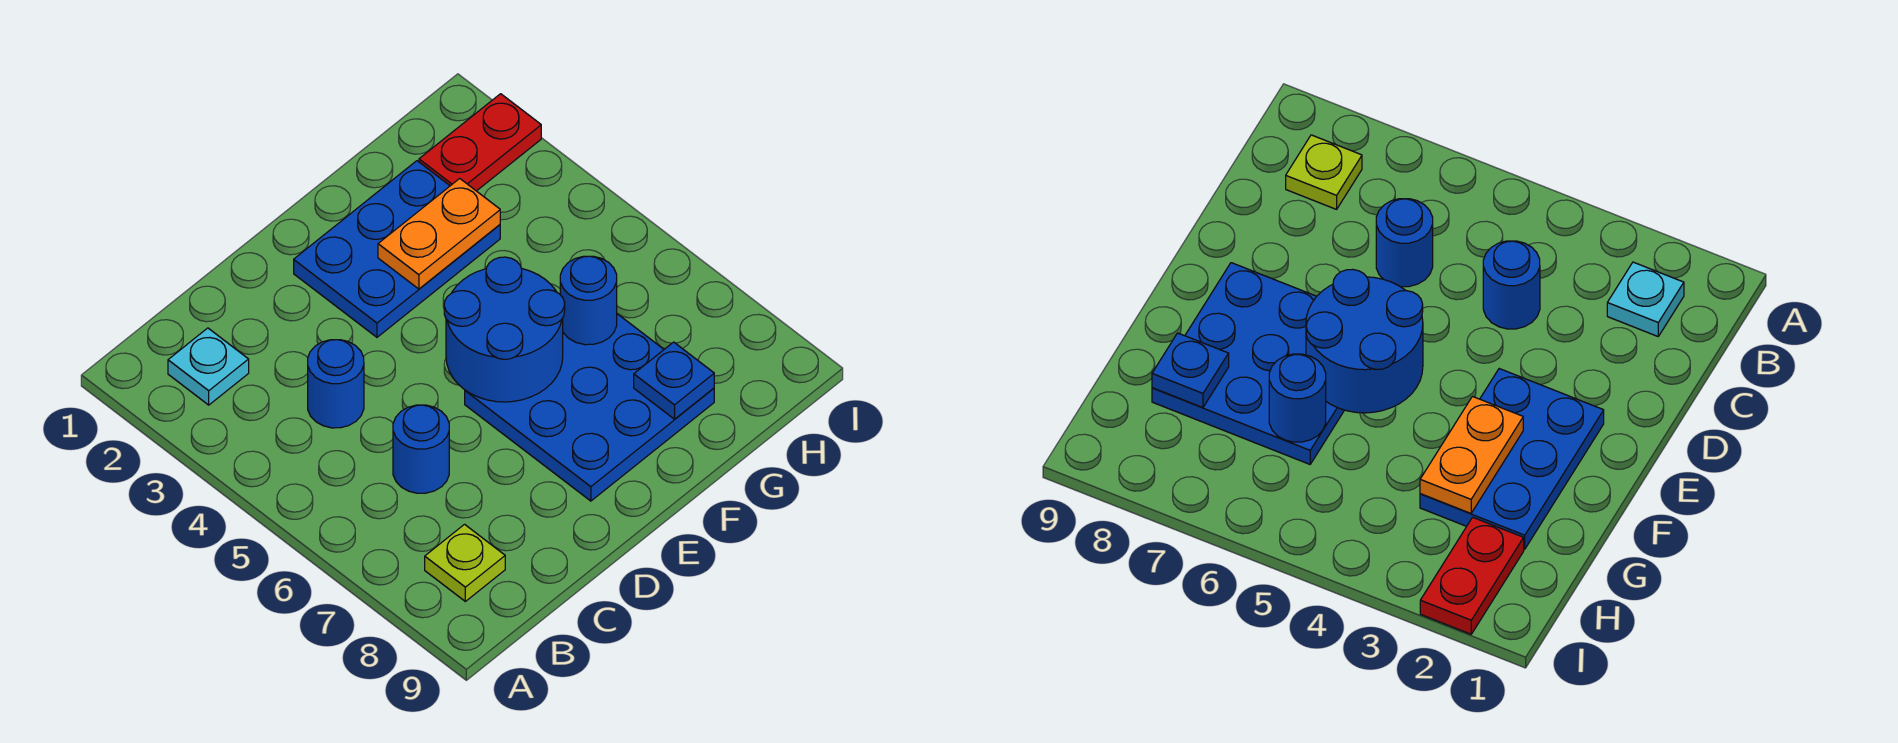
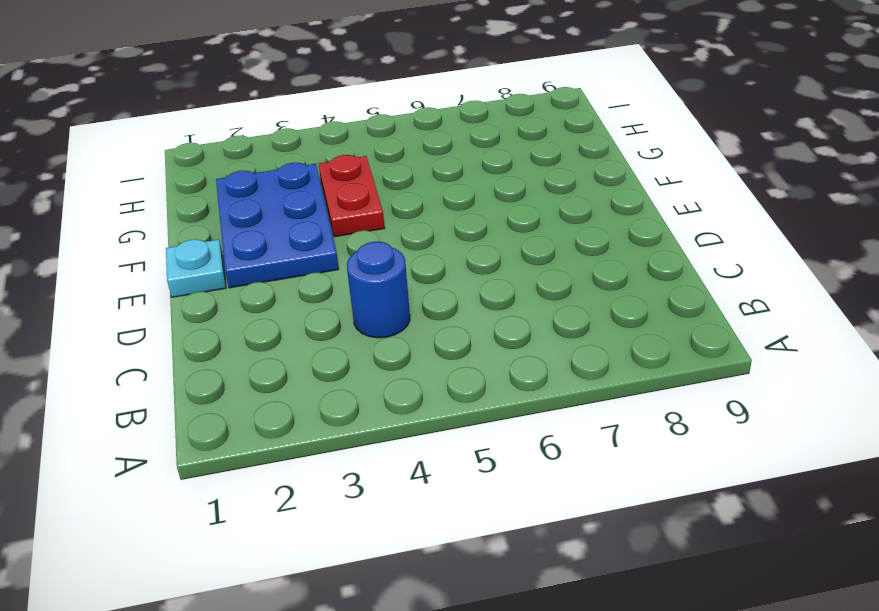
cyan 1x1 plate [166,239,226,297] -> cyan 1x1 plate moved to [168,328,249,405]
red 1x2 plate [319,155,385,237] -> red 1x2 plate moved to [419,94,541,191]
none -> lime 1x1 plate [425,524,505,601]
none -> blue 1x1 round brick [393,405,449,493]

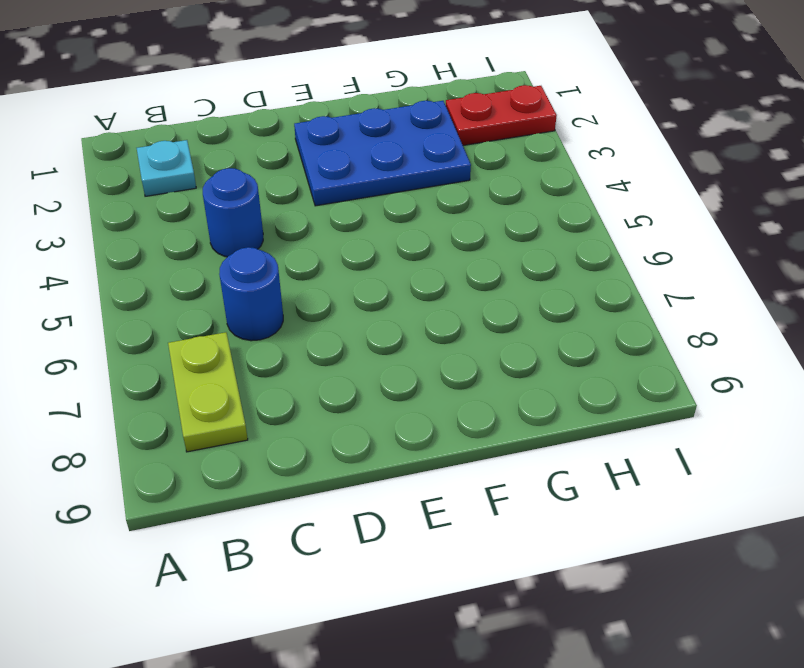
lime 1x2 plate [168,332,248,452] -> lime 1x1 plate [425,524,505,601]
none -> blue 3x3 plate [465,314,714,501]
none -> blue 2x2 round brick [444,257,565,402]

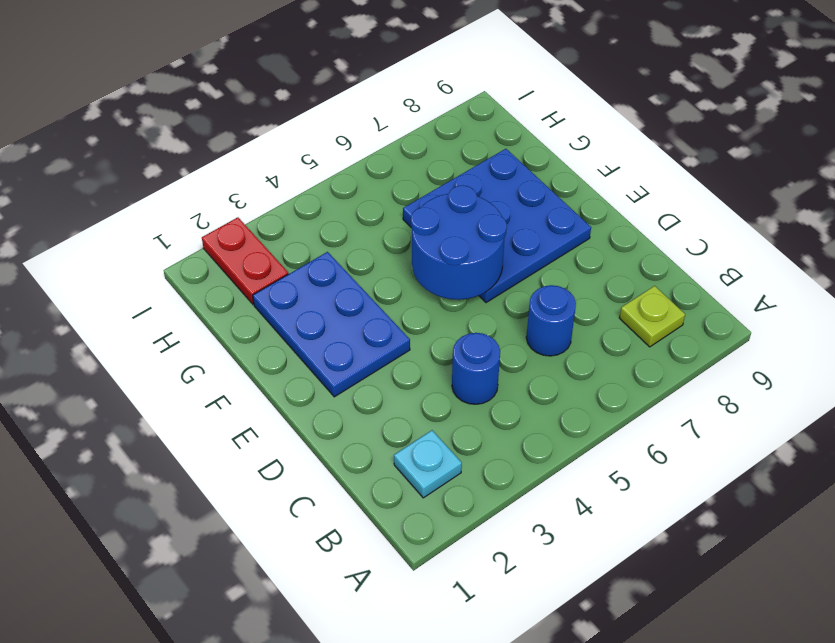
none -> orange 1x2 plate [378,179,500,289]
none -> blue 1x1 round brick [560,256,617,345]

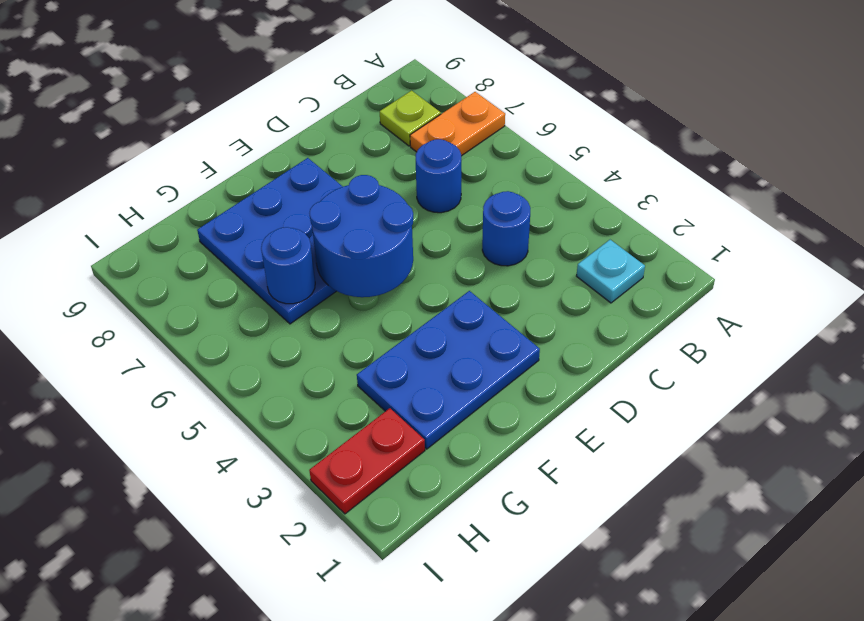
orange 1x2 plate [410,92,505,156] -> orange 1x2 plate moved to [378,179,500,289]
none -> blue 1x1 plate [634,342,714,419]

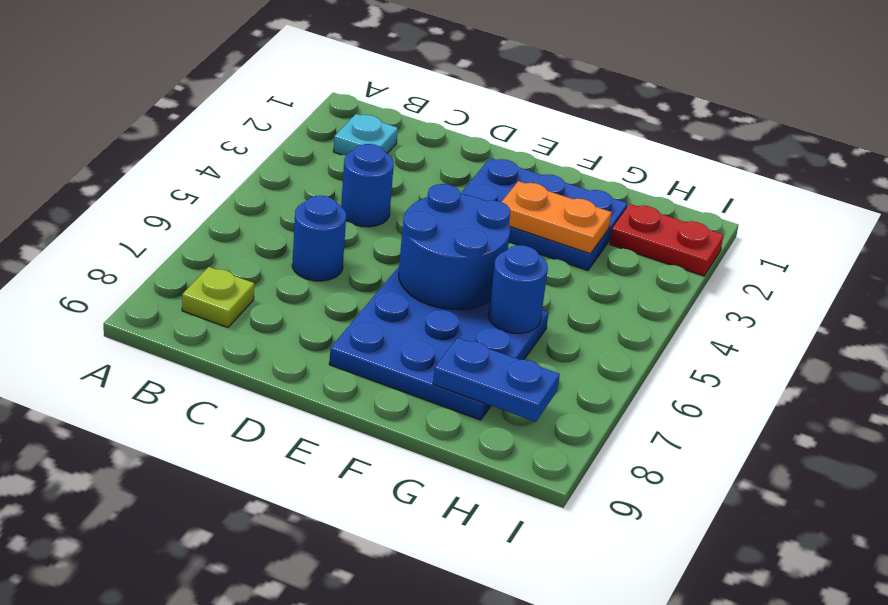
blue 1x2 plate [433,338,560,422] -> blue 1x1 plate [634,342,714,419]

